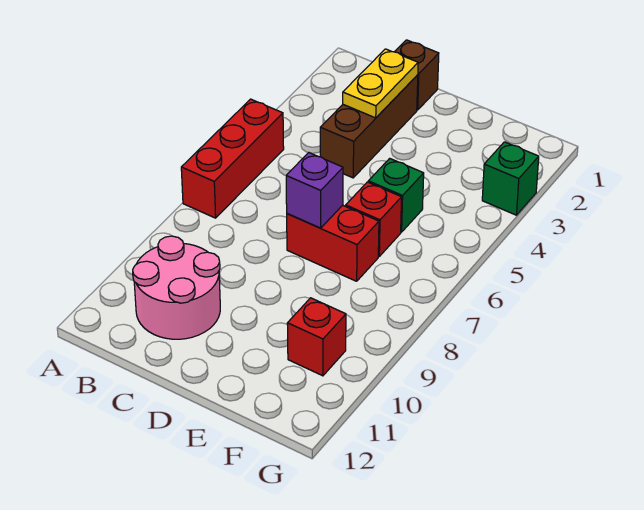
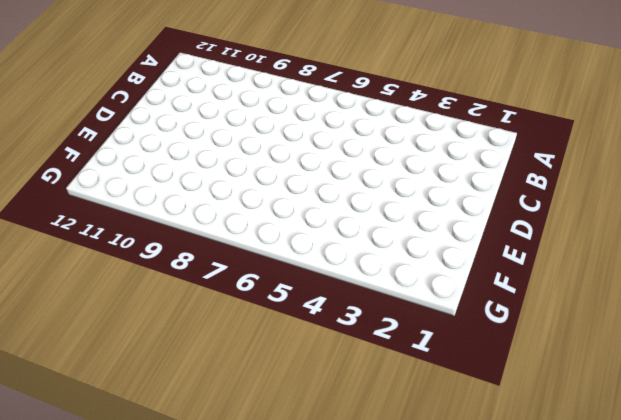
none -> red 1x3 brick [181,99,284,218]
none -> pink 2x2 round brick [133,236,220,339]

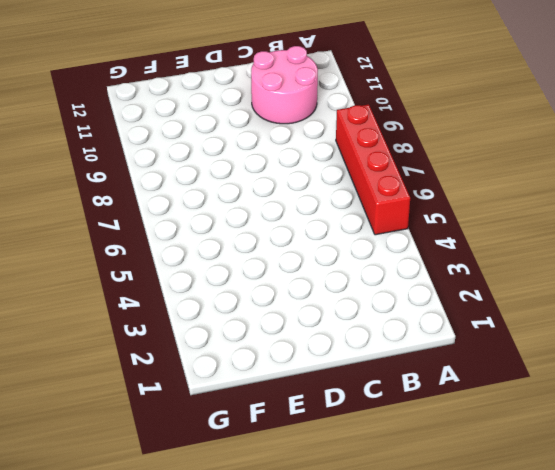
red 1x4 brick [336,104,410,235] -> red 1x3 brick [181,99,284,218]
none -> brown 1x1 brick [395,40,439,110]
none -> brown 1x3 brick [320,75,418,178]

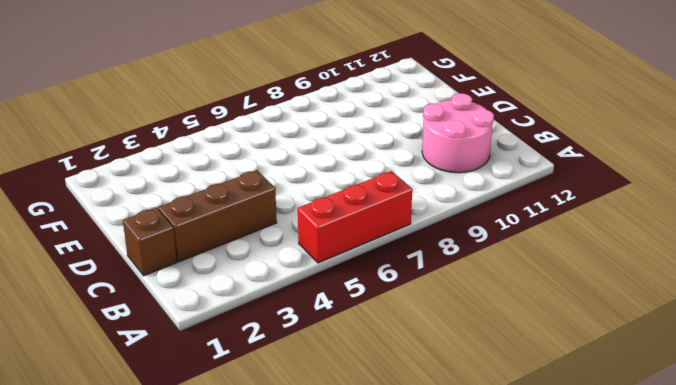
none -> red 1x2 brick [287,205,379,281]
none -> green 1x1 brick [368,158,424,232]

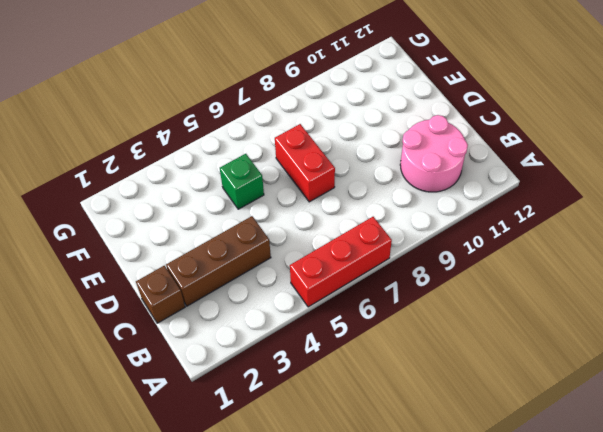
none -> red 1x1 brick [346,182,402,256]
none -> red 1x1 brick [287,298,346,376]

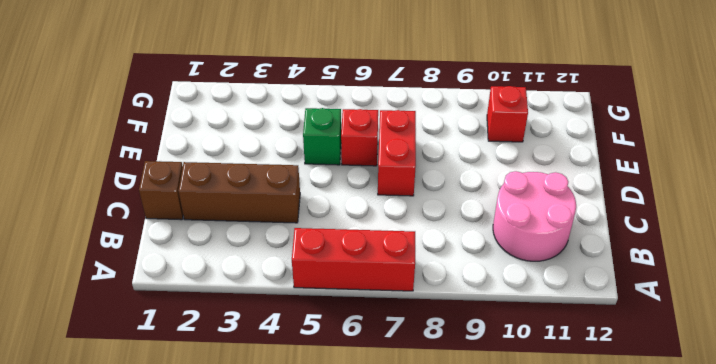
none -> green 1x1 brick [482,142,539,215]
none -> yellow 1x2 plate [343,49,418,118]

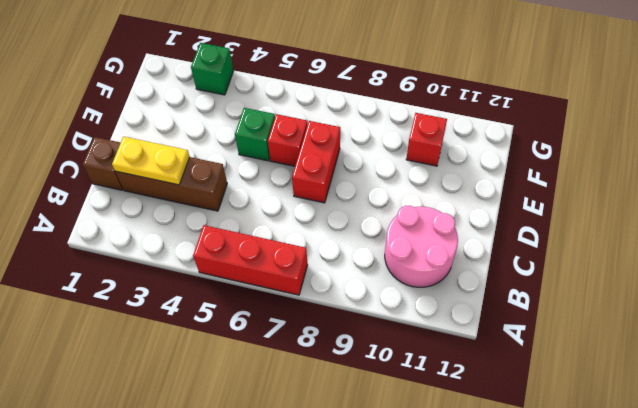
none -> purple 1x1 brick [286,153,343,228]

